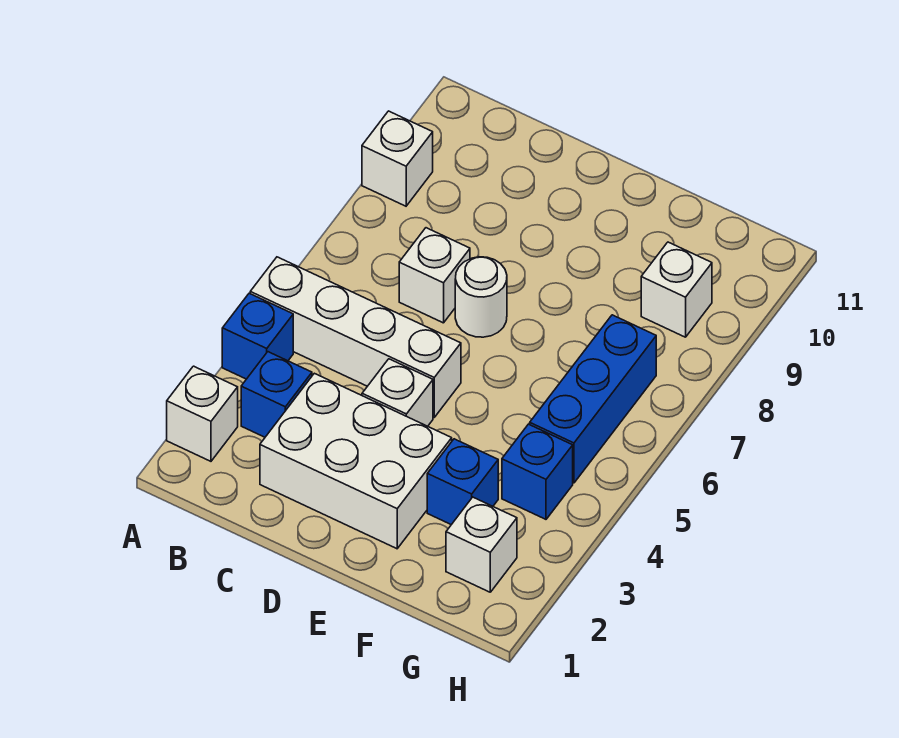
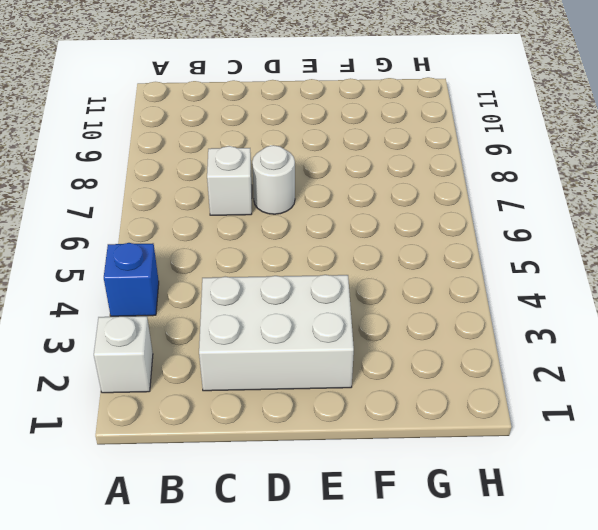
none -> white 1x4 brick [250,257,461,417]
none -> white 1x1 brick [362,111,433,206]
none -> blue 1x1 brick [241,352,312,437]

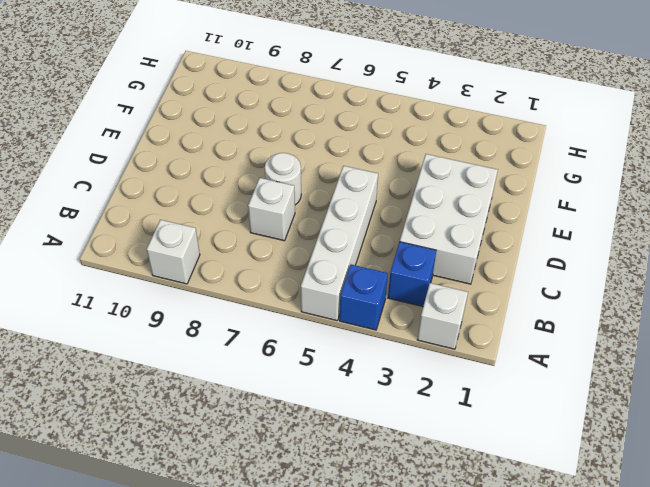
none -> white 1x1 brick [362,359,433,426]
none -> blue 1x1 brick [427,439,498,525]
none -> white 1x1 brick [446,497,517,592]

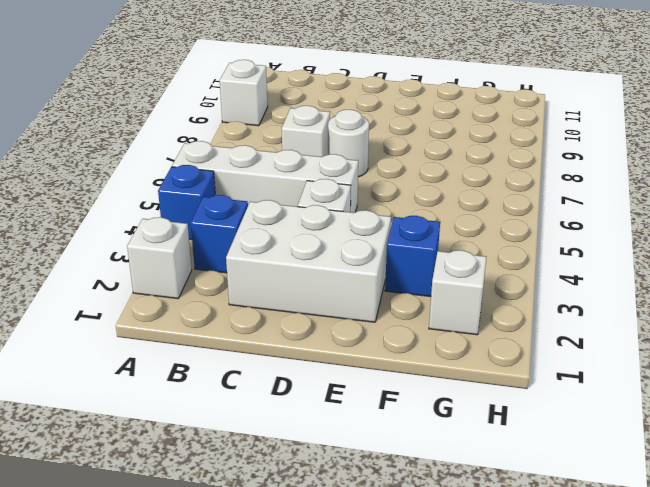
none -> blue 1x1 brick [502,424,573,519]
none -> blue 1x3 brick [530,315,656,483]
none -> white 1x1 brick [641,242,712,337]

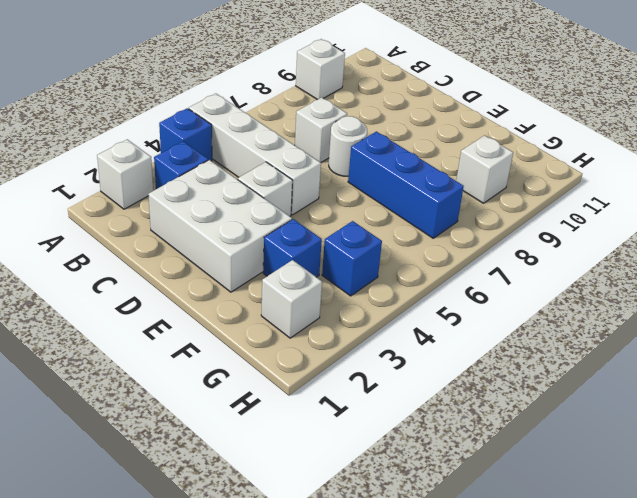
blue 1x3 brick [348,131,464,238] -> blue 1x3 brick turned to [530,315,656,483]

